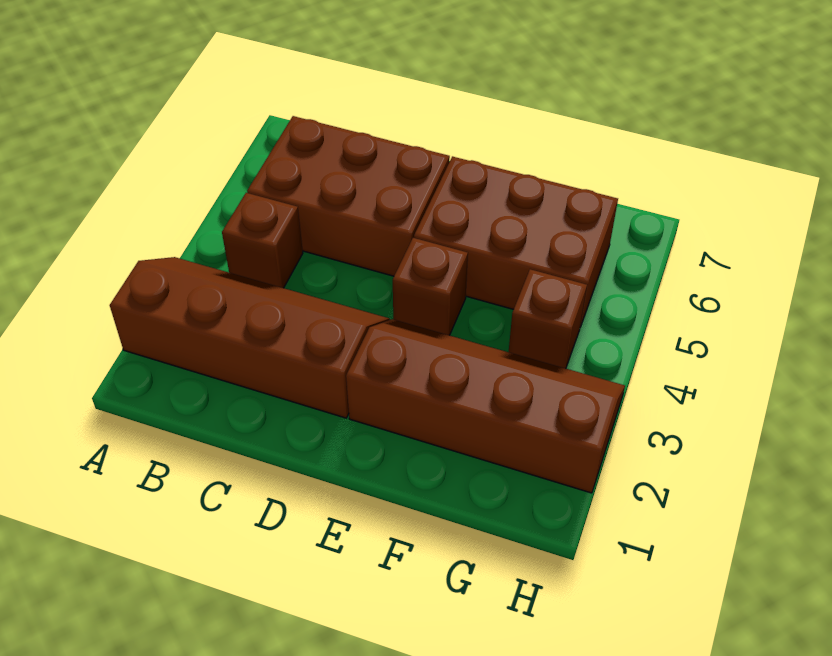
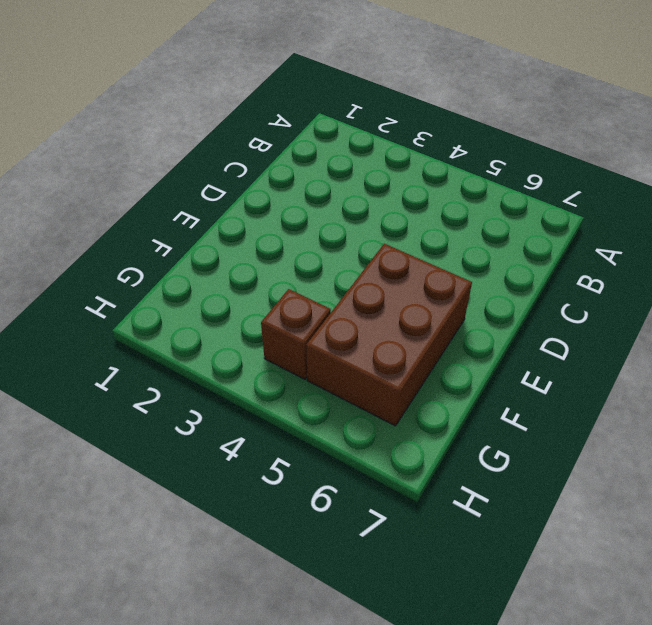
none -> brown 2x4 slope [110,257,390,418]
none -> brown 1x1 brick [222,193,303,288]

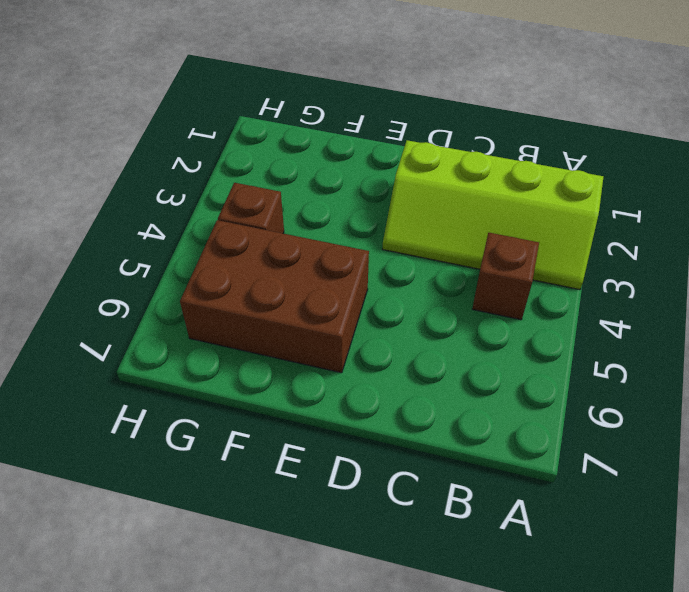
lime 2x4 slope [382,140,603,290] -> brown 2x4 slope [110,257,390,418]
none -> brown 2x3 brick [247,116,450,276]
none -> brown 2x4 slope [346,319,625,493]

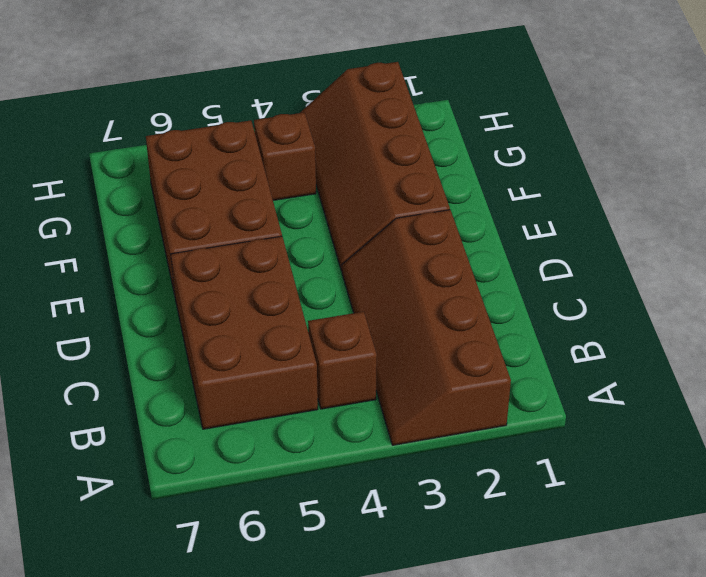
none -> brown 1x1 brick [393,238,468,335]

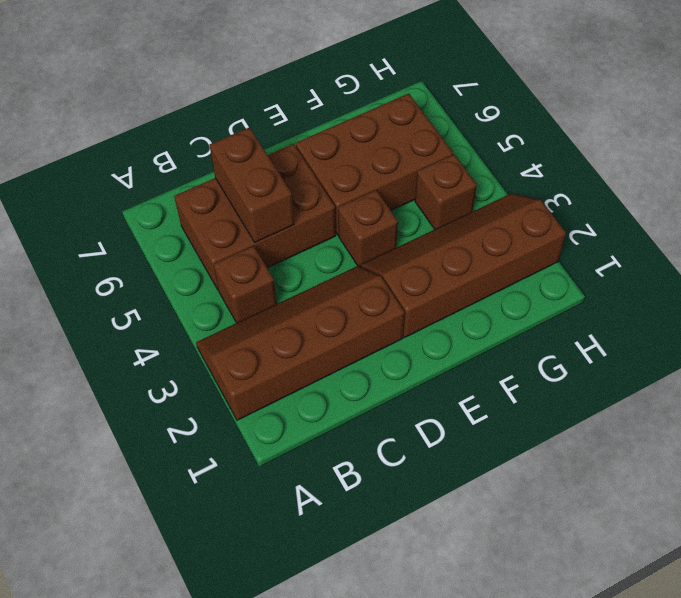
brown 1x2 brick [210,127,294,243] -> none

